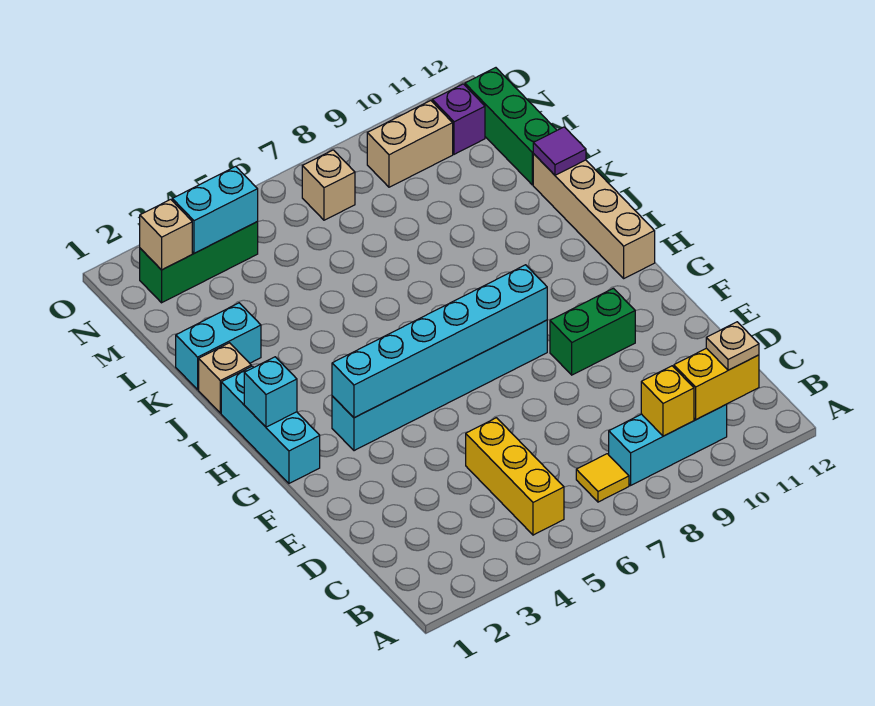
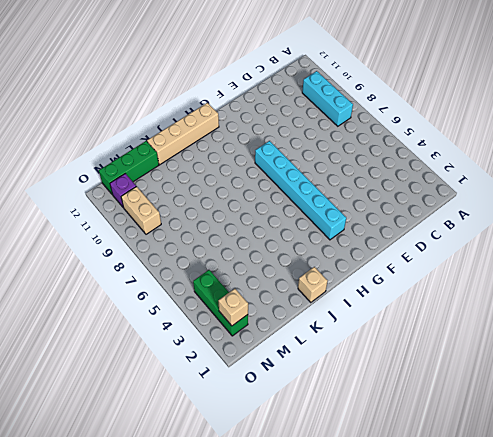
none -> yellow 1x3 brick [466,418,564,535]
none -> yellow 1x1 tile [576,454,629,502]
none -> green 1x2 brick [550,288,635,375]

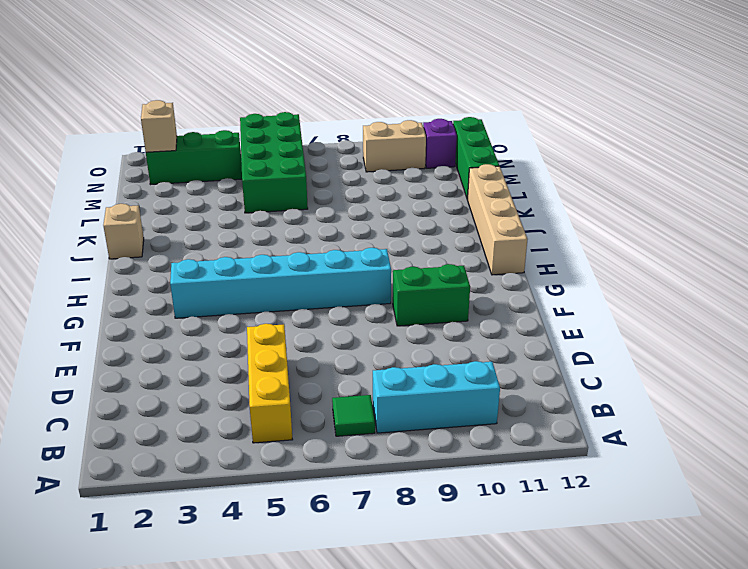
green 1x1 tile [332,395,375,436] -> yellow 1x1 tile [576,454,629,502]
green 2x4 brick [240,112,308,213] -> none
none -> cyan 1x3 brick [221,366,320,483]
none -> cyan 1x2 brick [176,303,261,390]
none -> tan 1x1 brick [302,150,355,220]

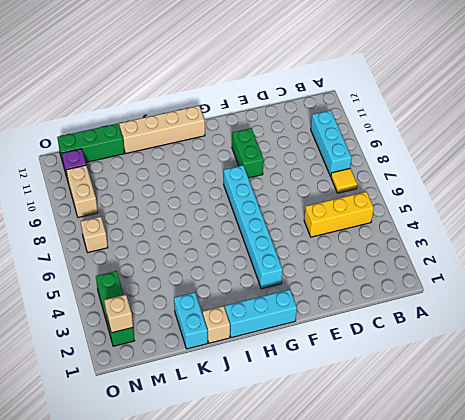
none -> yellow 1x1 brick [641,366,694,436]
none -> yellow 1x2 brick [674,348,759,420]
none -> cyan 1x6 brick [332,265,547,418]

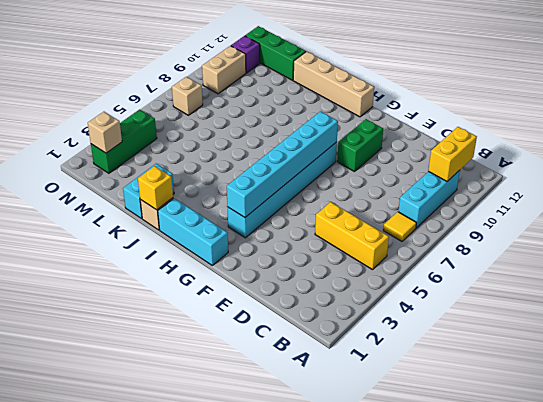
yellow 1x1 brick [138,166,173,210] -> yellow 1x1 brick moved to [641,366,694,436]
none -> cyan 1x1 brick [244,357,297,427]
none -> purple 1x1 tile [533,127,586,175]
none -> cyan 1x2 brick [172,166,258,253]

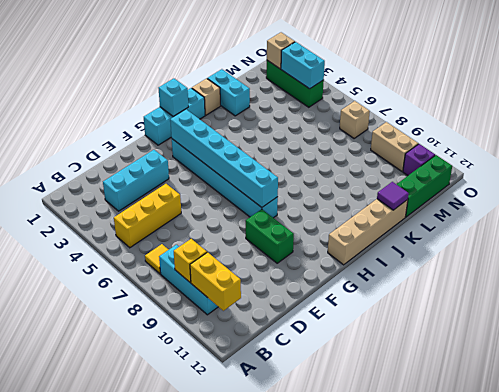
cyan 1x3 brick [103,150,169,211] -> none
none -> tan 1x1 plate [706,322,759,370]

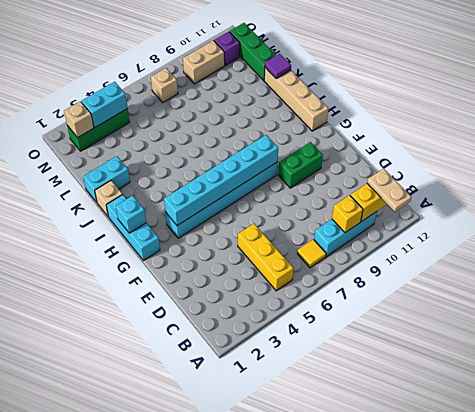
tan 1x2 plate [367,169,412,212] -> tan 1x1 plate [706,322,759,370]

